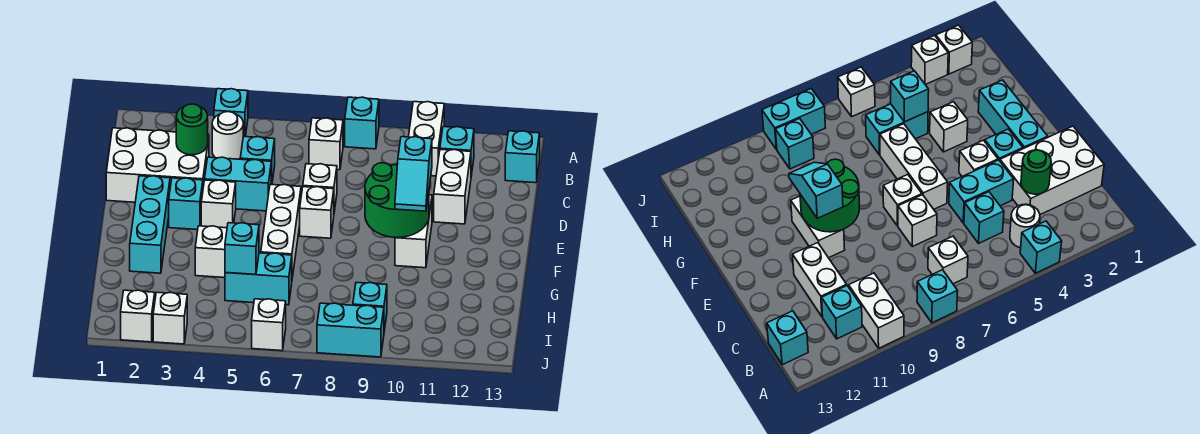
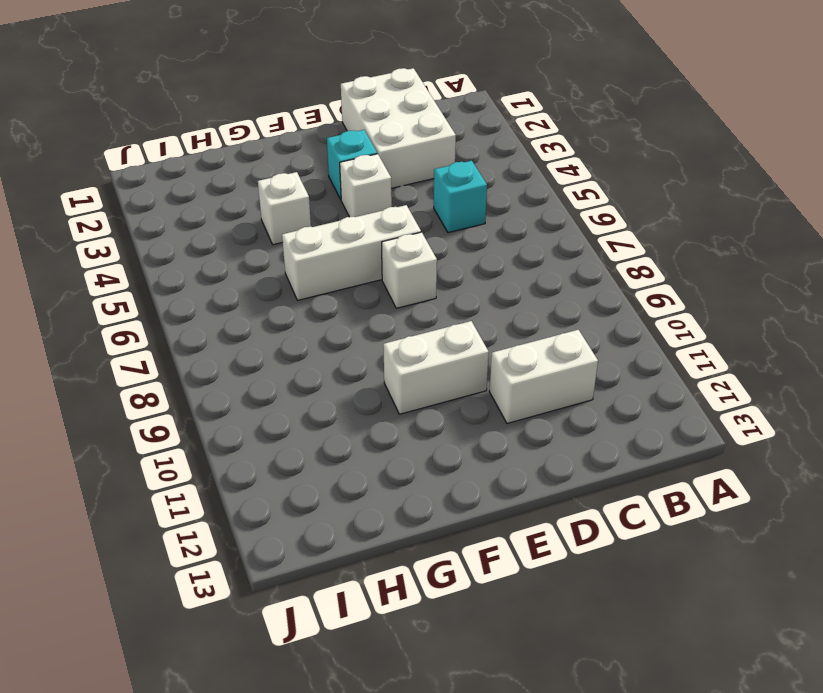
none -> cyan 1x1 brick [214,89,248,137]
none -> cyan 1x1 brick [345,97,379,149]
none -> white 1x2 brick [409,102,444,176]

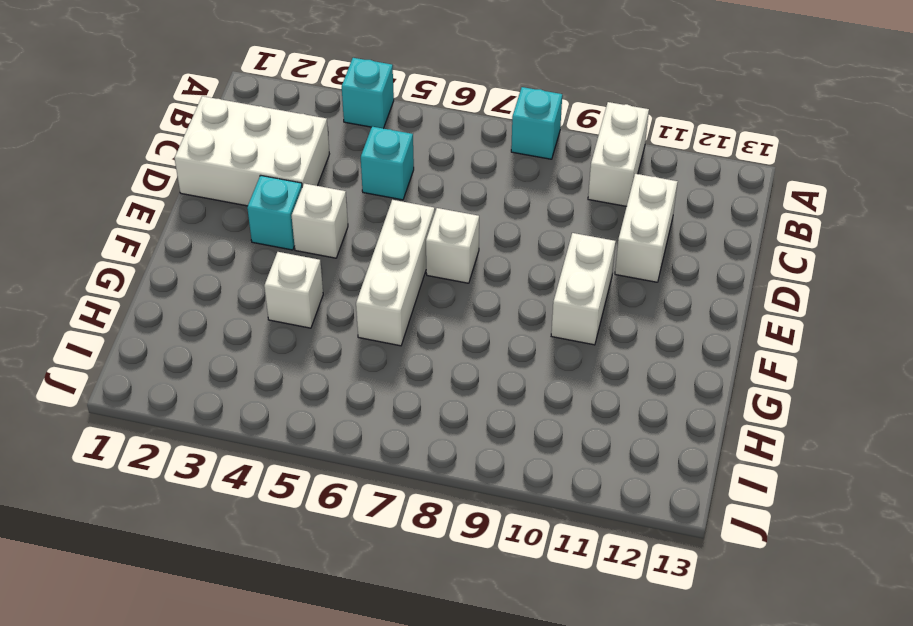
none -> white 1x1 round brick [212,112,243,159]
none -> white 1x1 brick [309,118,343,170]
none -> cyan 1x1 brick [440,127,474,176]

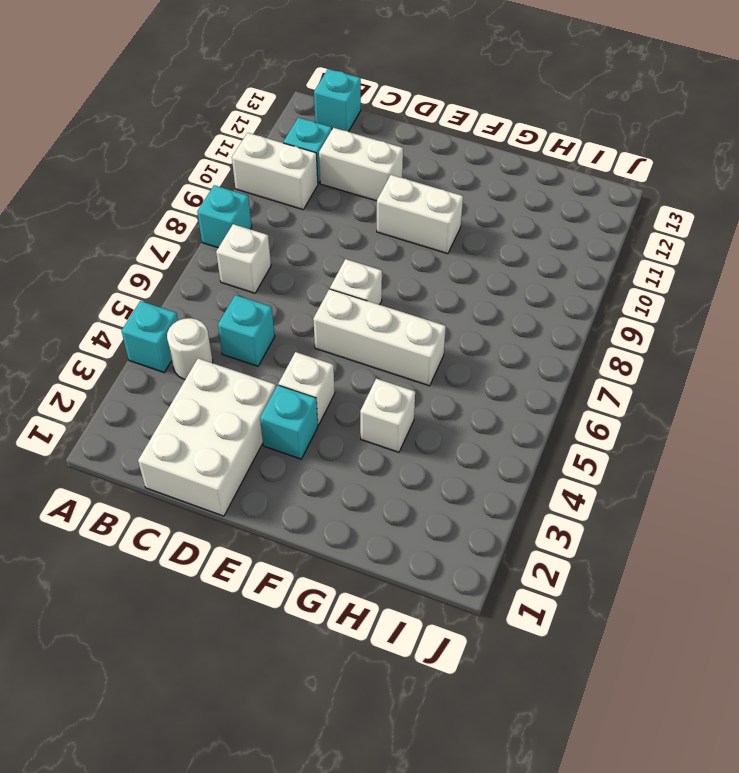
none -> cyan 1x2 brick [205,157,271,211]
none -> white 1x1 brick [303,164,337,212]
none -> cyan 1x3 brick [130,176,170,273]

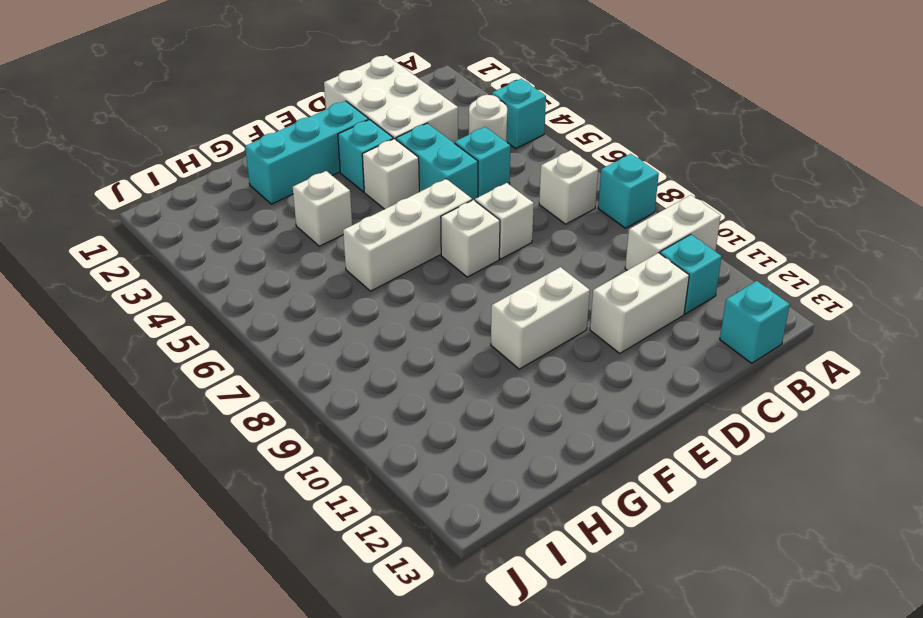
none -> cyan 1x2 brick [225,253,292,305]
none -> cyan 1x1 brick [353,283,387,331]
none -> white 1x1 brick [121,290,155,342]

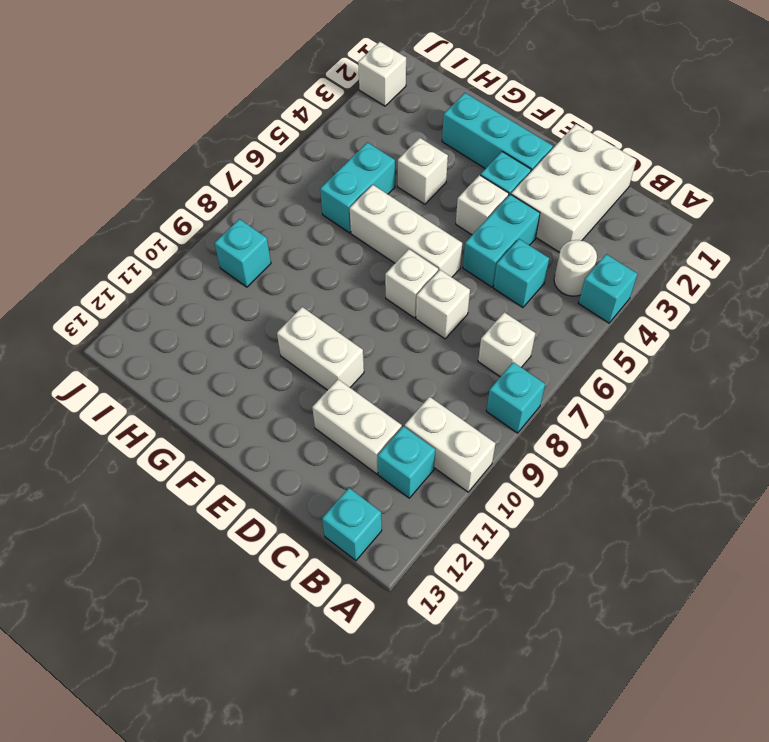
none -> white 1x1 brick [153,292,187,344]
none -> white 1x1 brick [252,299,286,351]
none -> cyan 1x2 brick [317,303,384,357]

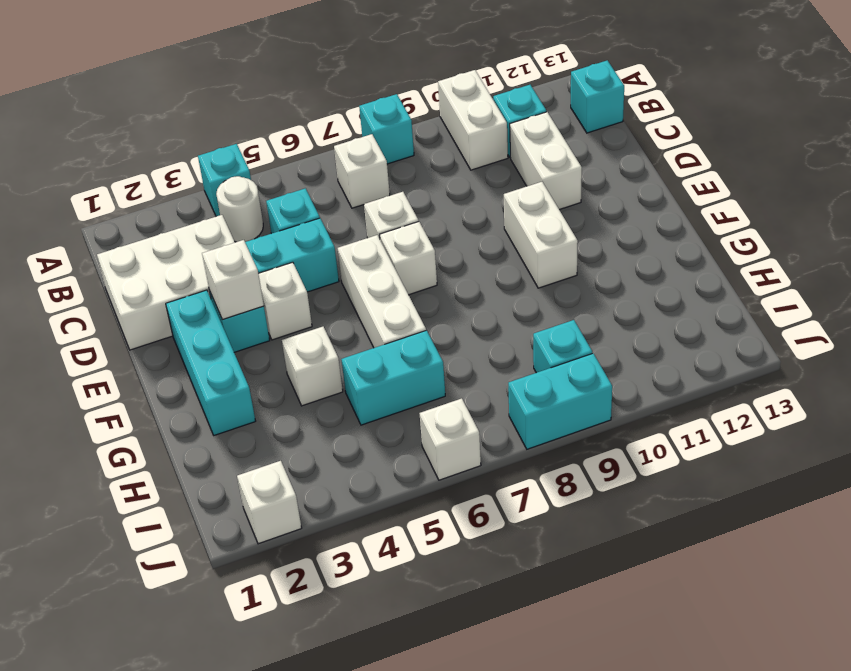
white 1x1 brick [202,240,264,320] -> white 1x1 brick moved to [153,292,187,344]
none -> green 1x1 round brick [176,104,208,155]
none -> green 2x2 round brick [365,163,429,237]
none -> cyan 1x1 brick [225,223,259,274]

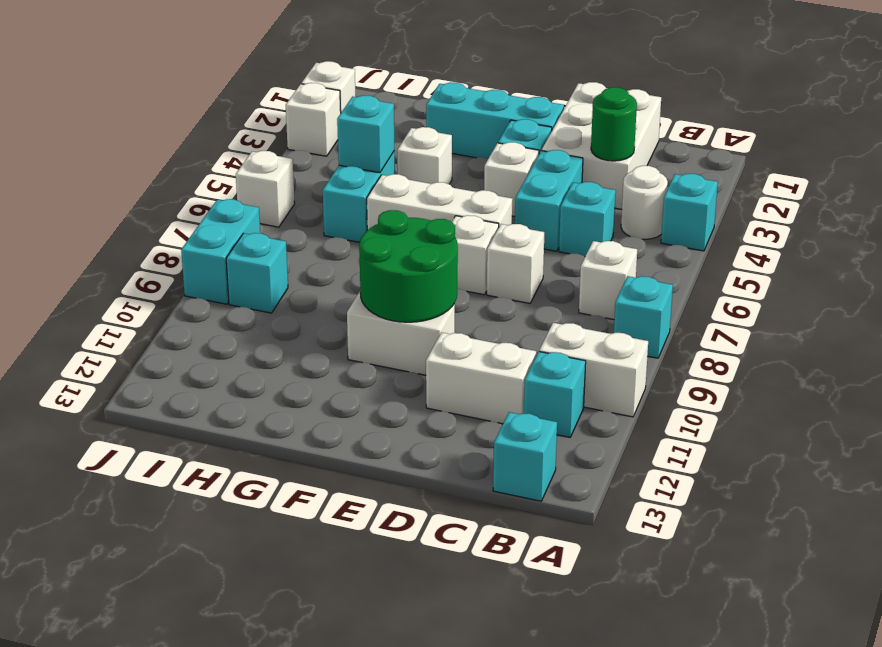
none -> cyan 1x2 slope [395,137,432,211]

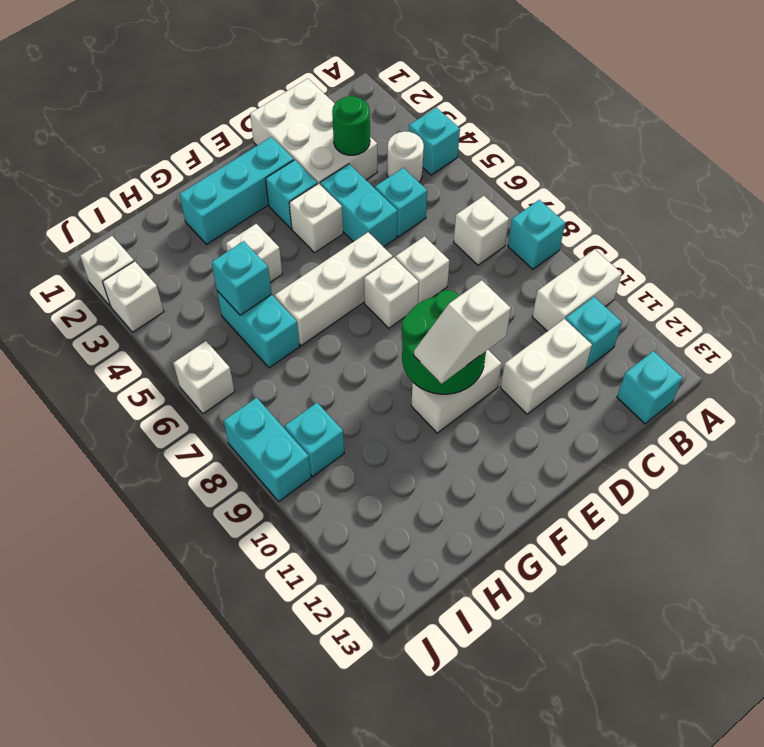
white 1x2 slope [414,280,511,384] -> cyan 1x2 slope [395,137,432,211]

